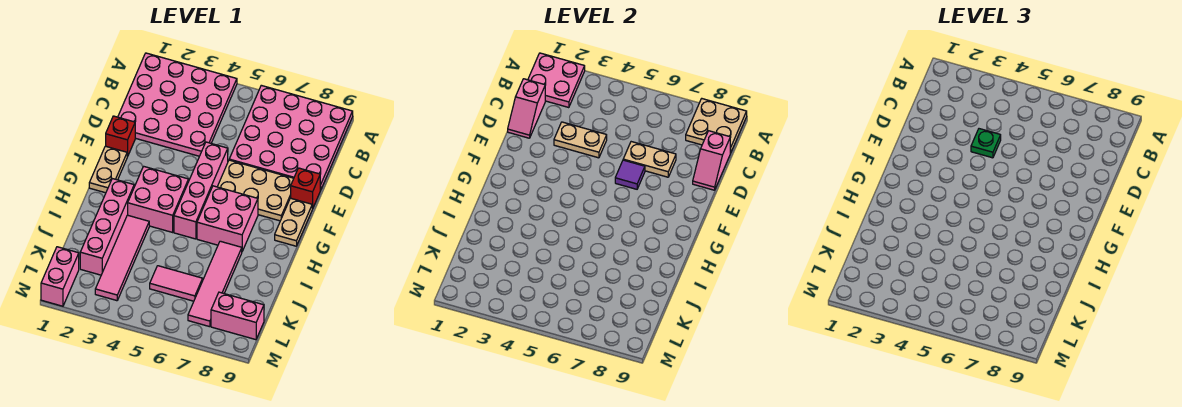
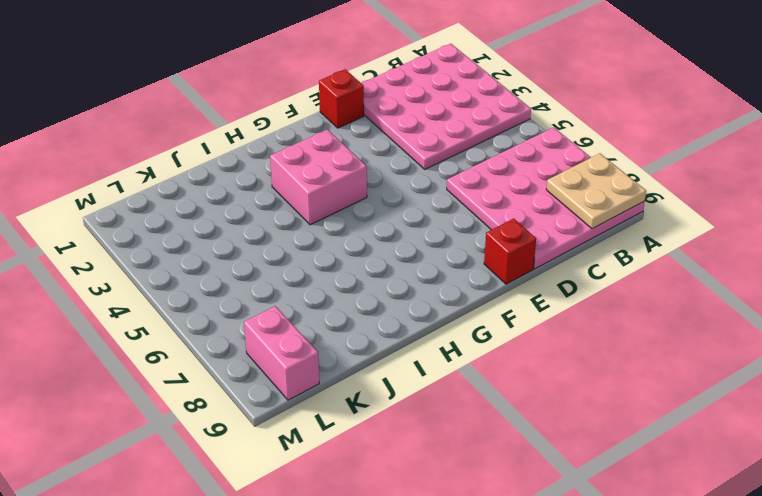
none -> pink 1x4 brick [174,142,228,239]
none -> tan 2x3 plate [217,160,294,221]
none -> tan 1x2 plate [89,146,127,193]

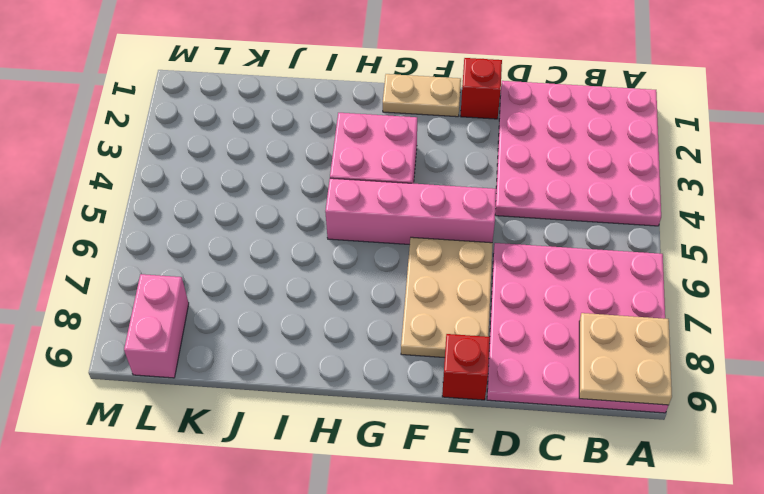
none -> tan 1x2 plate [275,198,312,246]
none -> pink 2x2 brick [197,186,258,251]
none -> pink 1x4 brick [80,179,134,275]

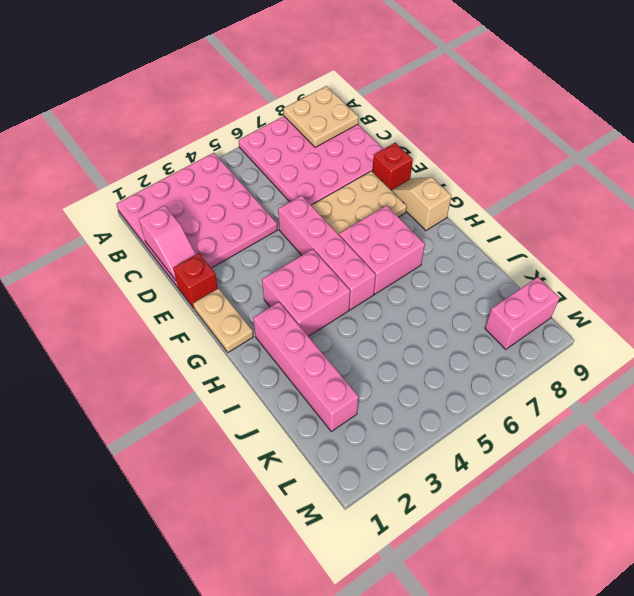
tan 1x2 slope [391,178,451,231] -> tan 1x2 plate [275,198,312,246]
none -> pink 1x4 tile [95,215,149,301]
none -> pink 1x4 tile [188,241,242,327]
none -> pink 1x2 tile [150,266,203,301]

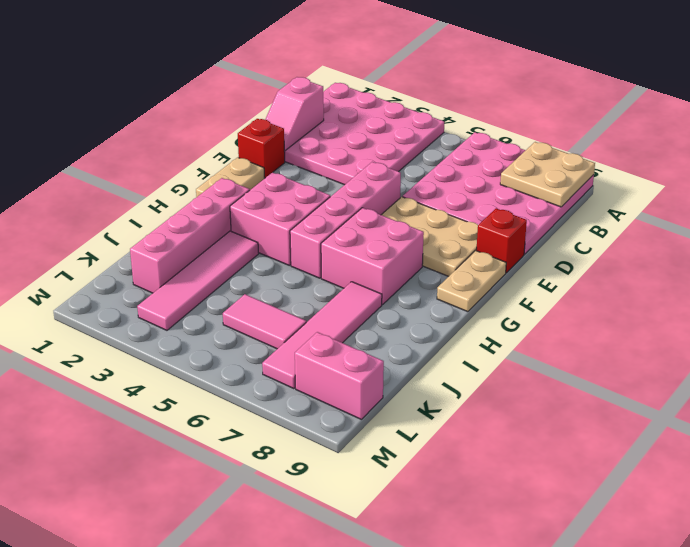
none -> pink 1x2 brick [41,247,79,306]
none -> pink 2x2 plate [528,53,585,108]
none -> pink 1x2 slope [693,131,731,190]

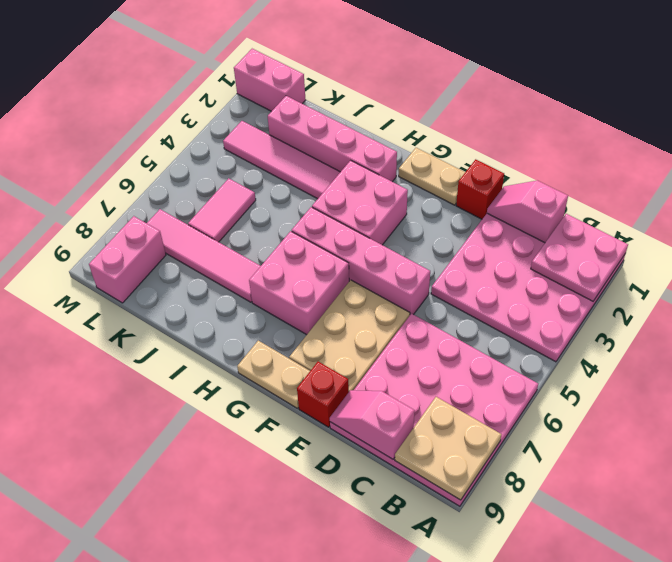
none -> tan 1x2 plate [554,122,607,158]
none -> tan 1x2 plate [623,142,676,177]
none -> purple 1x1 tile [615,160,645,189]

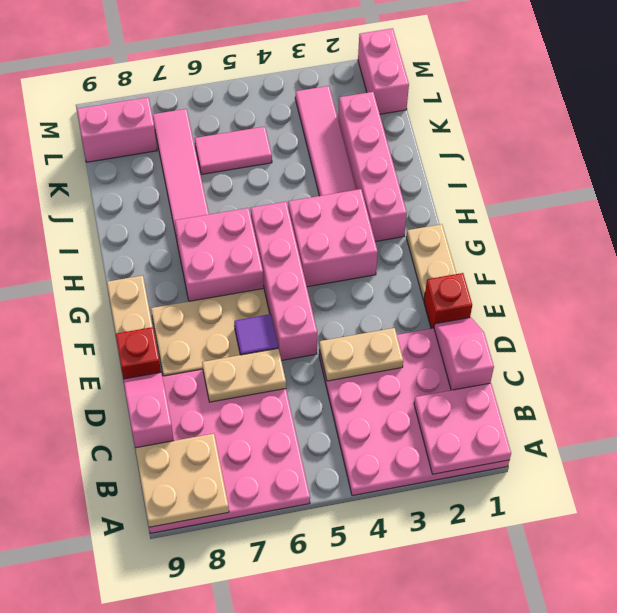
none -> green 1x1 plate [971,129,1001,158]

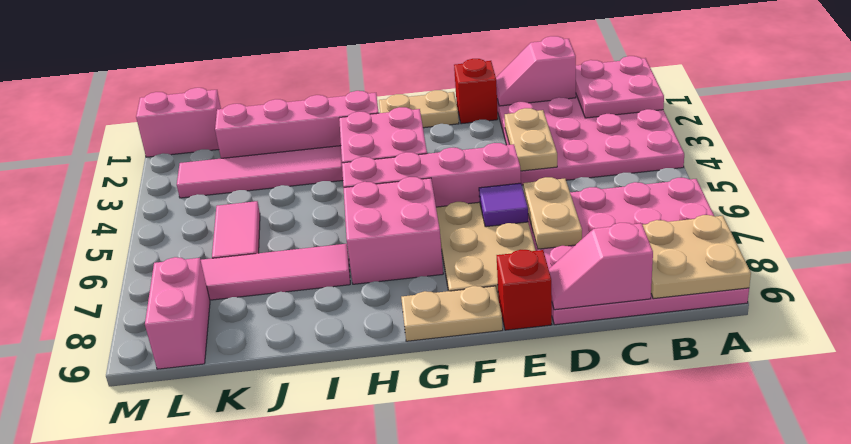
none -> green 1x1 plate [971,129,1001,158]

